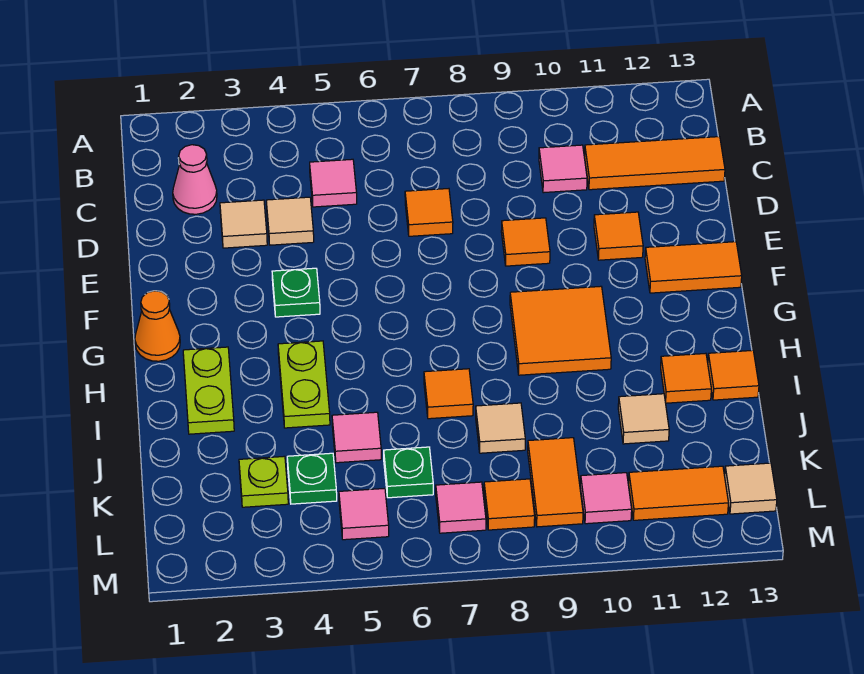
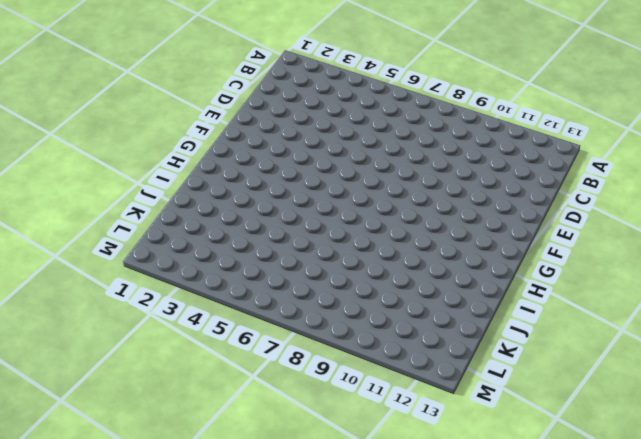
none -> pink 1x1 cone [173,145,217,214]
none -> pink 1x1 tile [310,159,357,207]
none -> pink 1x1 tile [539,145,587,193]
none -> orange 1x3 tile [585,137,725,190]

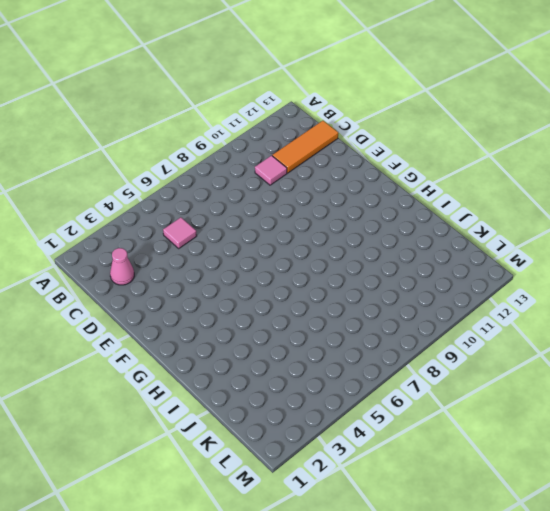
none -> tan 1x1 tile [220,200,267,248]
none -> tan 1x1 tile [266,197,314,245]
none -> orange 1x1 tile [405,189,453,236]
none -> orange 1x1 tile [501,218,550,266]

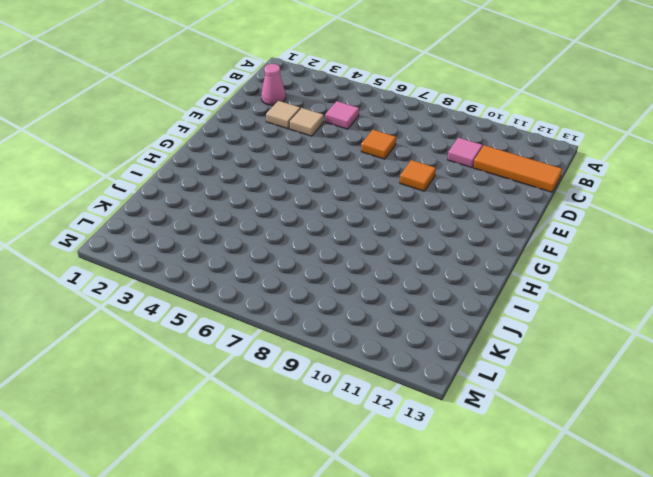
none -> orange 1x1 tile [594,212,643,260]
none -> green 1x1 plate [272,268,320,317]
none -> orange 1x2 tile [645,242,742,293]
none -> orange 1x1 cone [135,291,180,361]

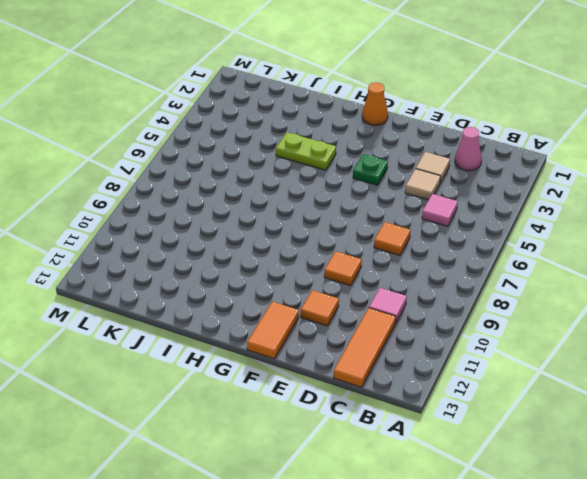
none -> orange 2x2 tile [510,286,611,375]
none -> lime 1x2 plate [183,347,234,434]
none -> orange 1x1 tile [424,369,473,419]
none -> orange 1x1 tile [661,353,711,403]

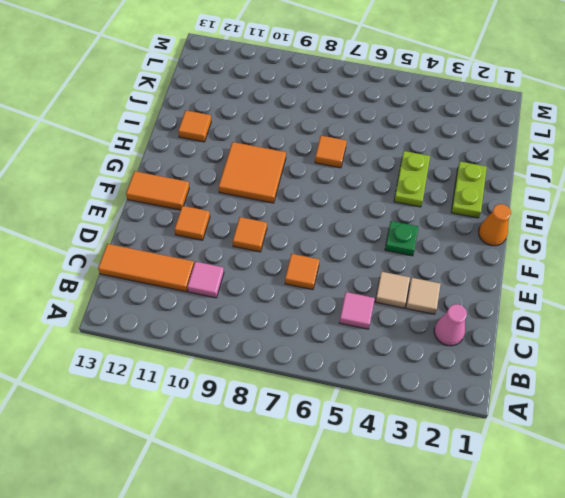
none -> orange 1x1 tile [708,350,759,400]
none -> pink 1x1 tile [332,412,381,463]
none -> tan 1x1 tile [476,403,525,453]
none -> tan 1x1 tile [618,394,669,444]

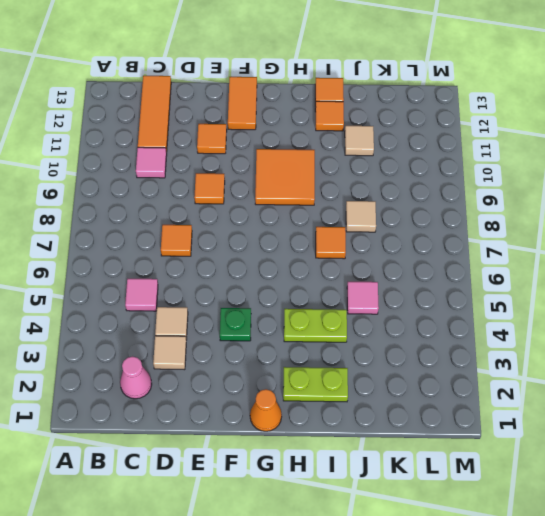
none -> lime 1x1 plate [239,456,288,507]
none -> green 1x1 plate [287,453,337,504]
none -> green 1x1 plate [384,447,433,498]
none -> orange 1x2 tile [528,438,583,527]

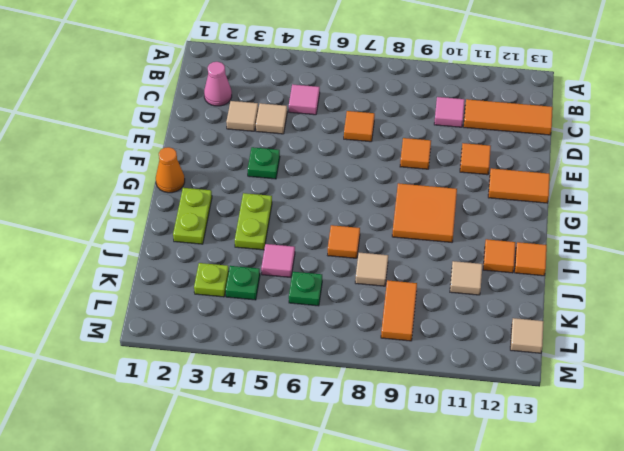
none -> pink 1x1 tile [339,488,389,540]
none -> pink 1x1 tile [436,482,486,533]
none -> orange 1x1 tile [484,479,535,530]
none -> pink 1x1 tile [580,473,632,524]

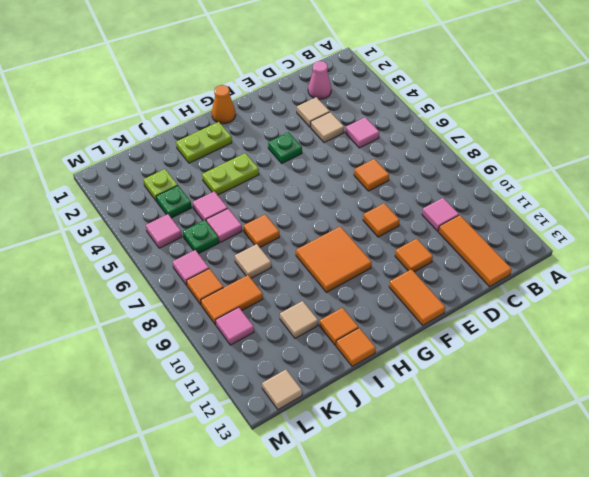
pink 1x1 tile [206,209,242,243] -> none
none -> orange 1x2 tile [628,466,728,520]

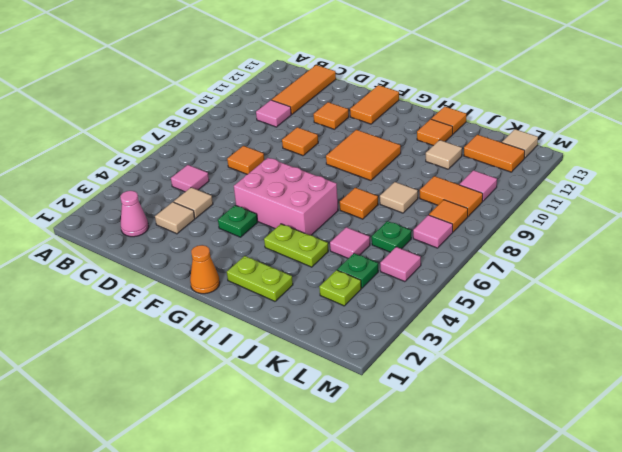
pink 2x3 brick [234,158,338,235] -> none
orange 1x2 tile [464,135,525,172] -> orange 1x2 tile turned to [628,466,728,520]

